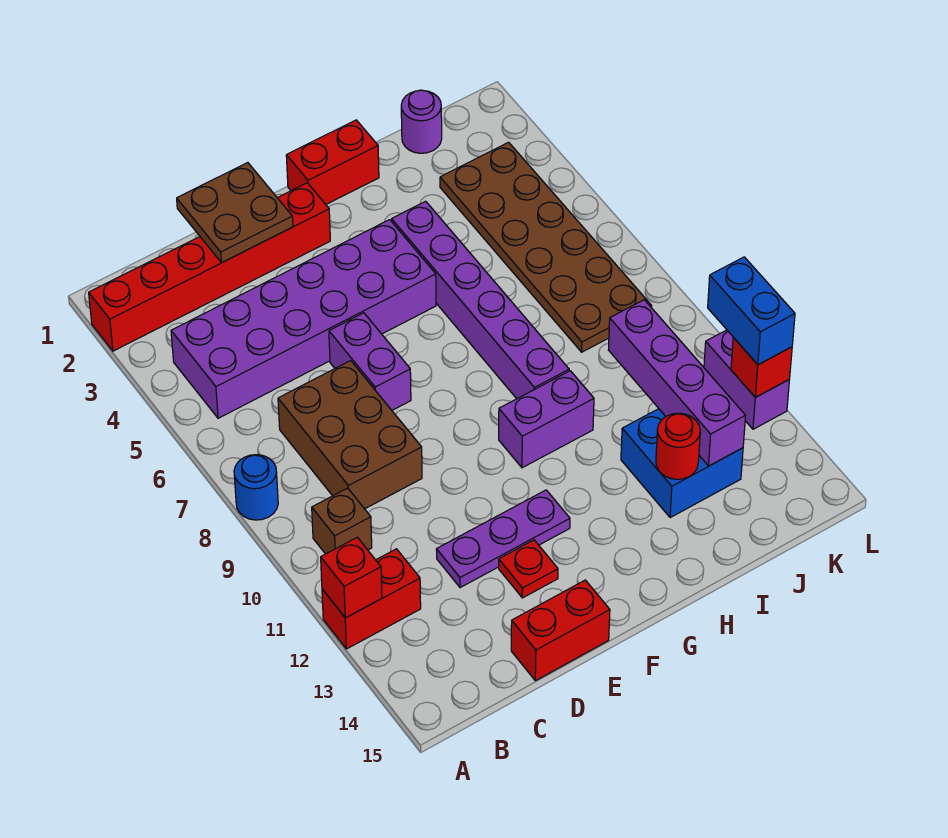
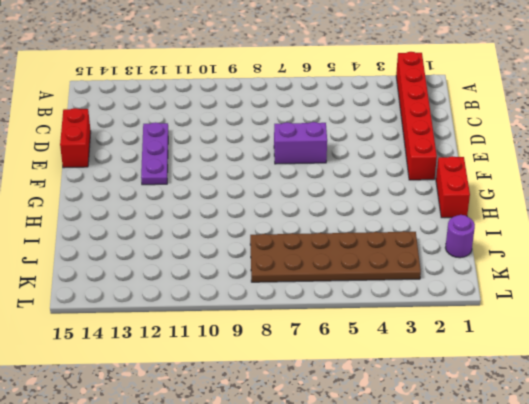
none -> blue 1x1 round brick [234,455,278,520]
none -> red 1x2 brick [322,549,421,649]
none -> purple 2x6 brick [171,220,436,418]

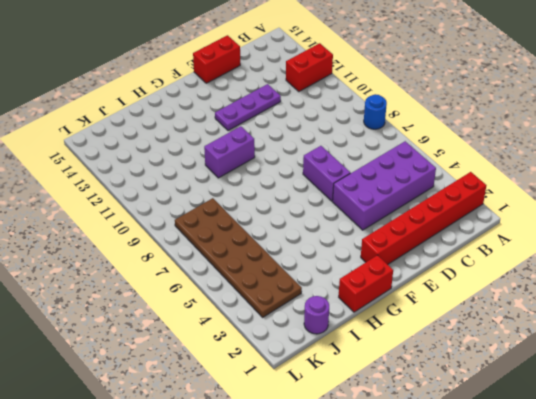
purple 2x4 brick [333,141,436,230] -> purple 2x6 brick [171,220,436,418]
none -> brown 1x1 brick [312,488,372,554]
none -> brown 2x3 brick [278,361,422,509]
none -> red 1x1 plate [499,540,558,598]

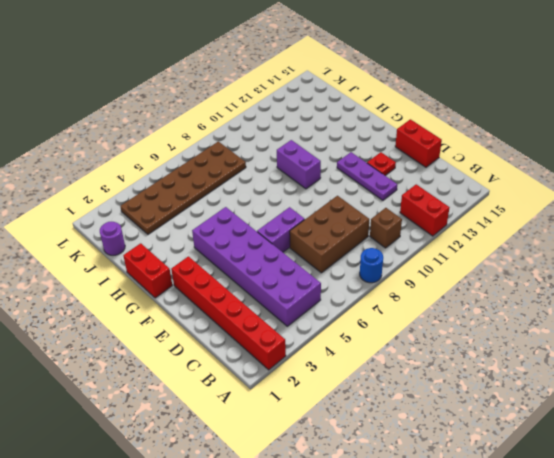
none -> purple 1x6 brick [392,201,569,399]
none -> blue 2x2 brick [621,409,743,518]
none -> purple 1x2 brick [704,330,789,429]

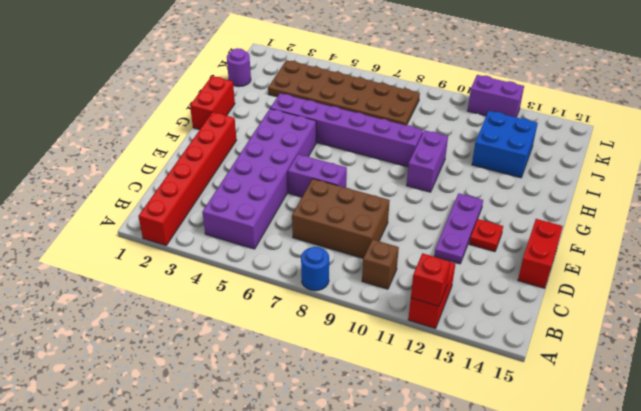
none -> brown 2x2 plate [177,163,293,263]
none -> red 1x1 round brick [656,413,700,479]
none -> purple 1x4 brick [609,300,745,466]

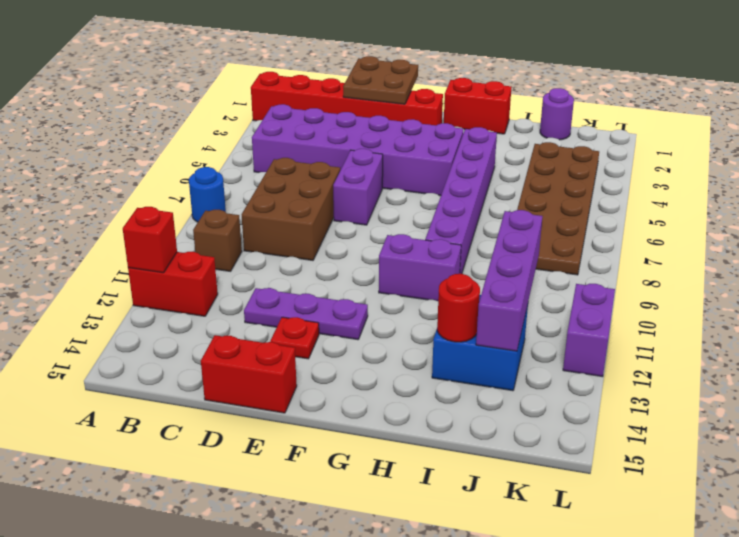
none -> red 1x1 brick [731,338,792,397]
none -> blue 1x2 brick [708,257,795,365]

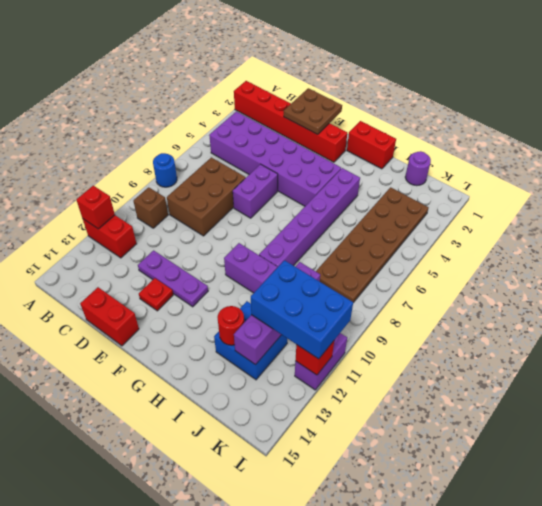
blue 2x3 brick [251,260,353,359] -> blue 1x2 brick [708,257,795,365]

